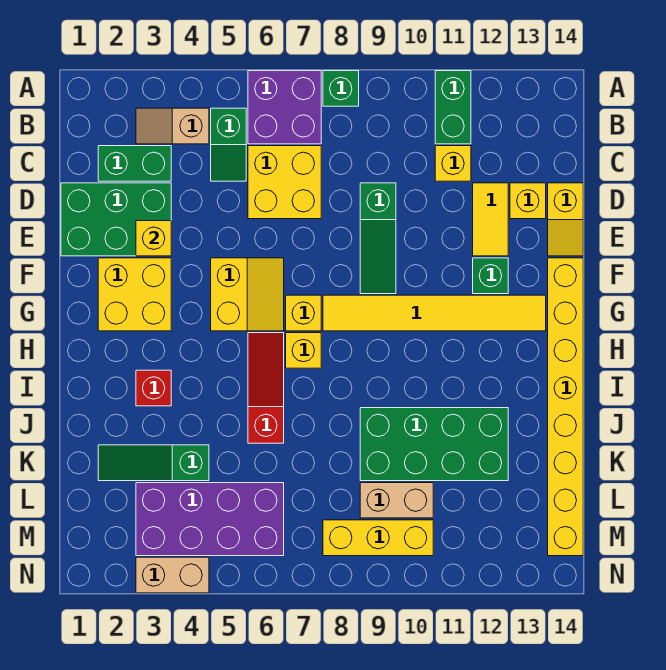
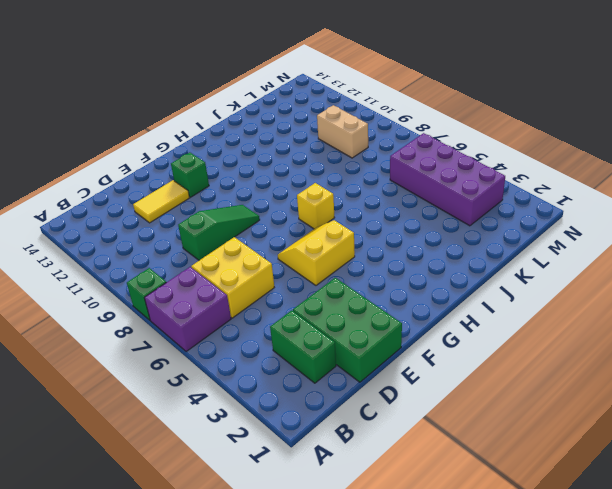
none -> green 1x2 brick [435,71,471,144]
none -> tan 1x2 slope [136,108,209,144]
none -> green 1x2 slope [211,108,246,181]

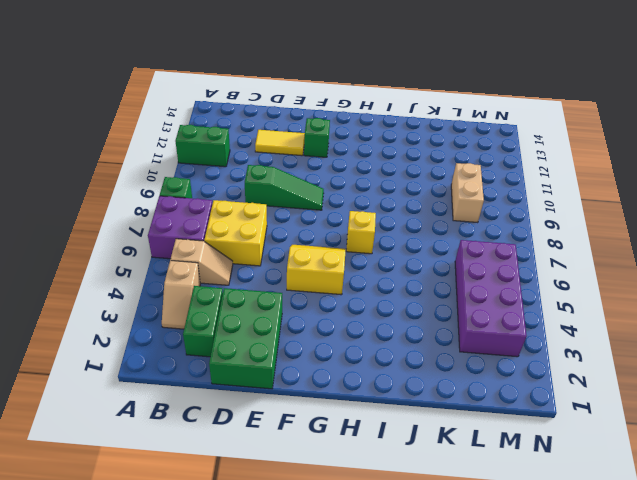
tan 1x2 slope [170,239,233,285] -> green 1x2 slope [211,108,246,181]
none -> yellow 1x1 brick [435,146,471,181]
none -> yellow 1x1 brick [510,183,546,219]
none -> yellow 1x2 slope [548,183,583,256]

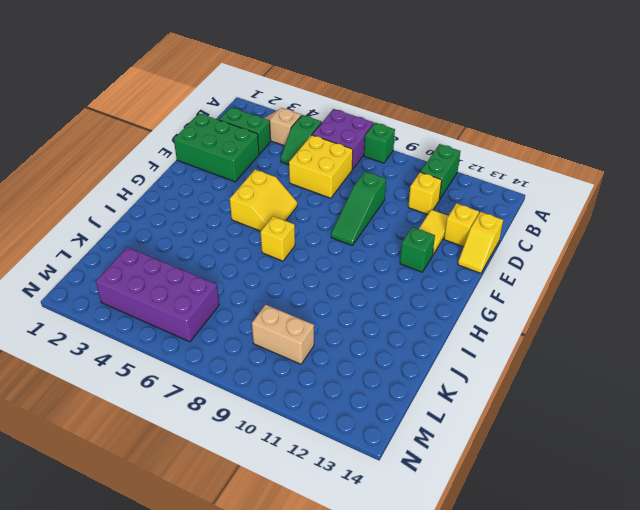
none -> yellow 2x2 brick [98,258,171,331]
none -> yellow 1x8 brick [548,258,583,556]
none -> yellow 1x1 brick [286,295,321,331]

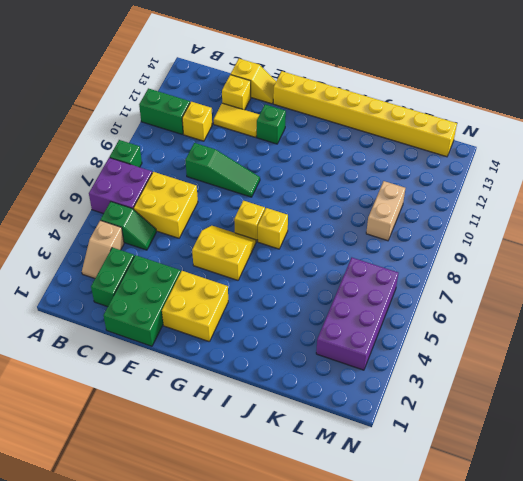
none -> yellow 1x6 tile [323,295,546,331]
none -> red 1x3 slope [248,333,284,443]
none -> red 1x1 brick [136,370,171,406]

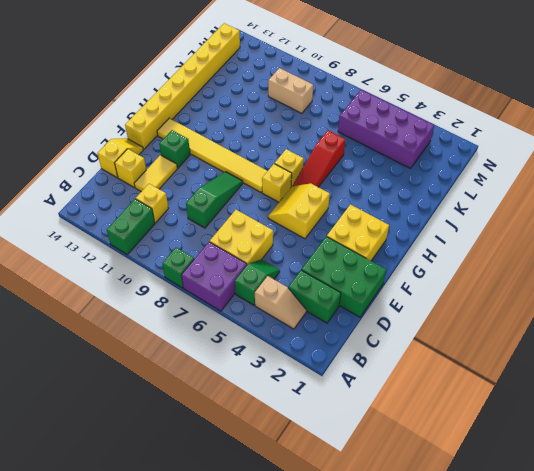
none -> red 1x1 brick [136,370,171,406]
none -> green 2x4 brick [360,408,508,481]
none -> green 1x3 slope [98,445,209,481]

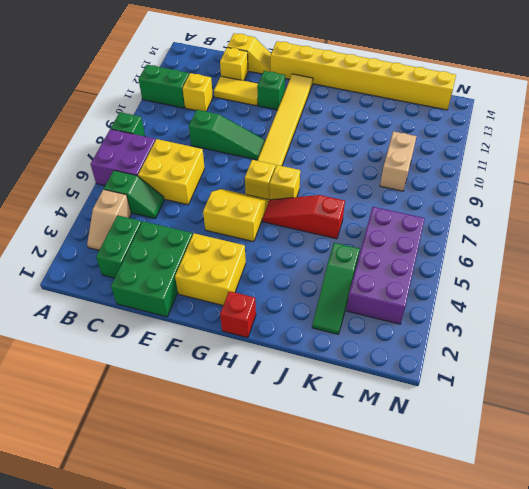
red 1x1 brick [220,291,256,338] -> red 1x1 brick moved to [136,370,171,406]
none -> green 2x4 brick [360,408,508,481]
none -> yellow 1x3 brick [323,520,433,556]
none -> tan 1x2 brick [136,557,209,593]

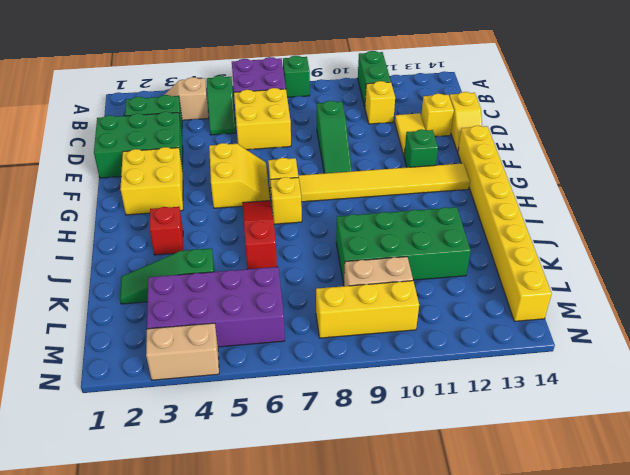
none -> yellow 1x1 brick [136,221,171,256]

